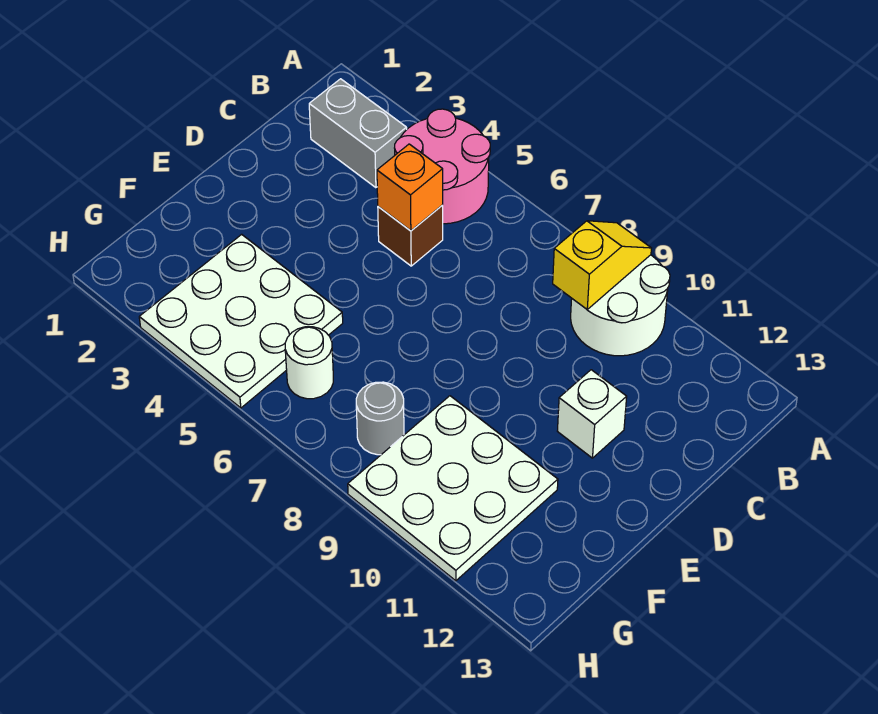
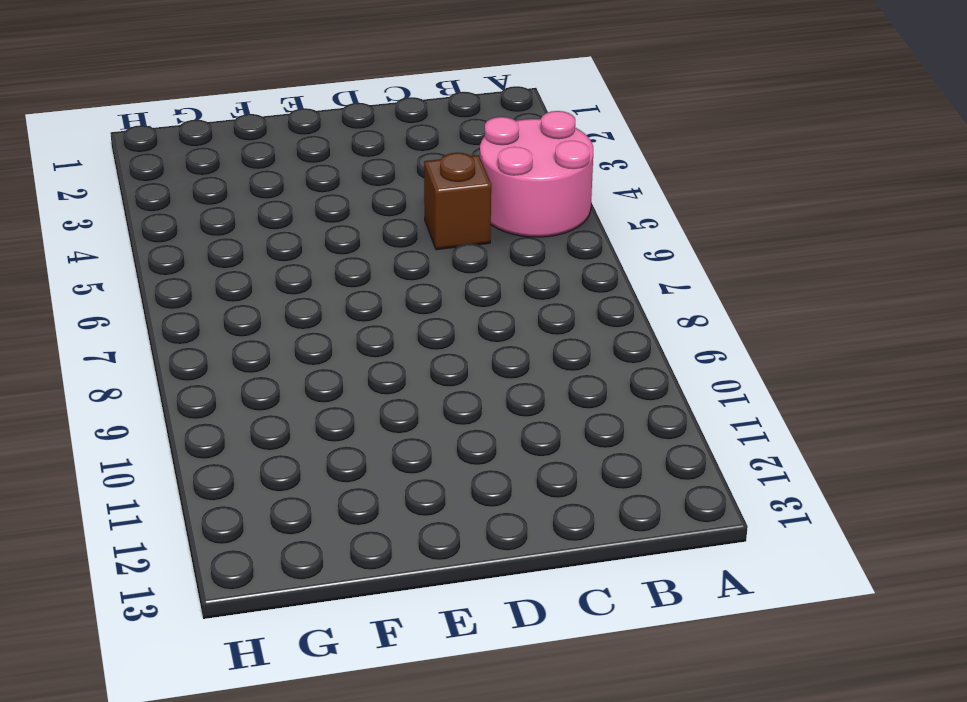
none -> white 2x2 round brick [571,255,670,356]
none -> grey 1x2 brick [309,79,407,188]

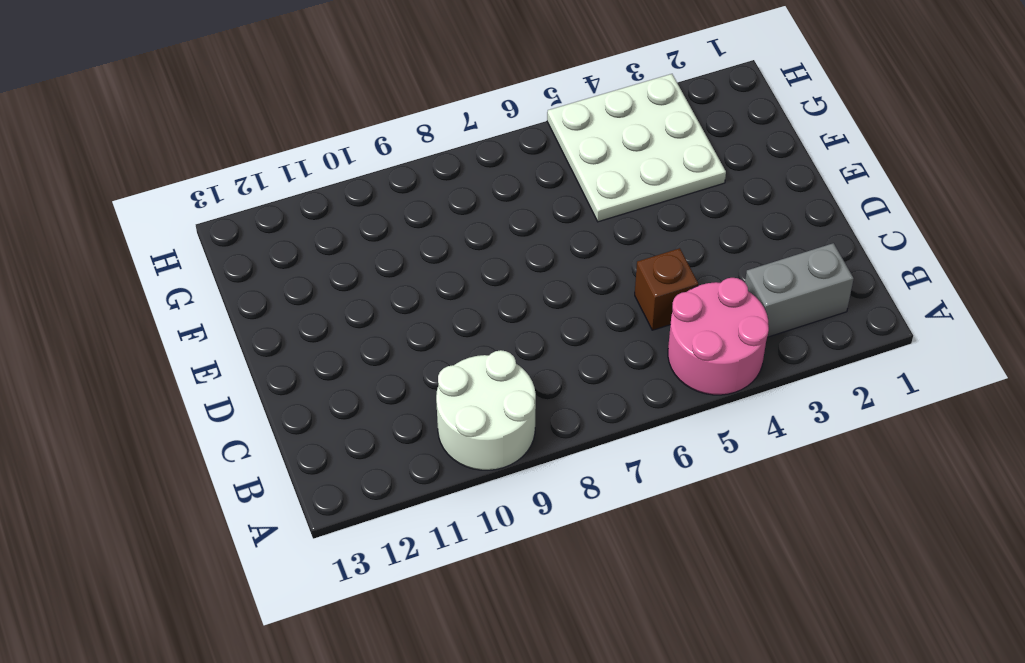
none -> white 1x1 brick [558,370,627,458]
none -> white 3x3 plate [348,396,558,581]

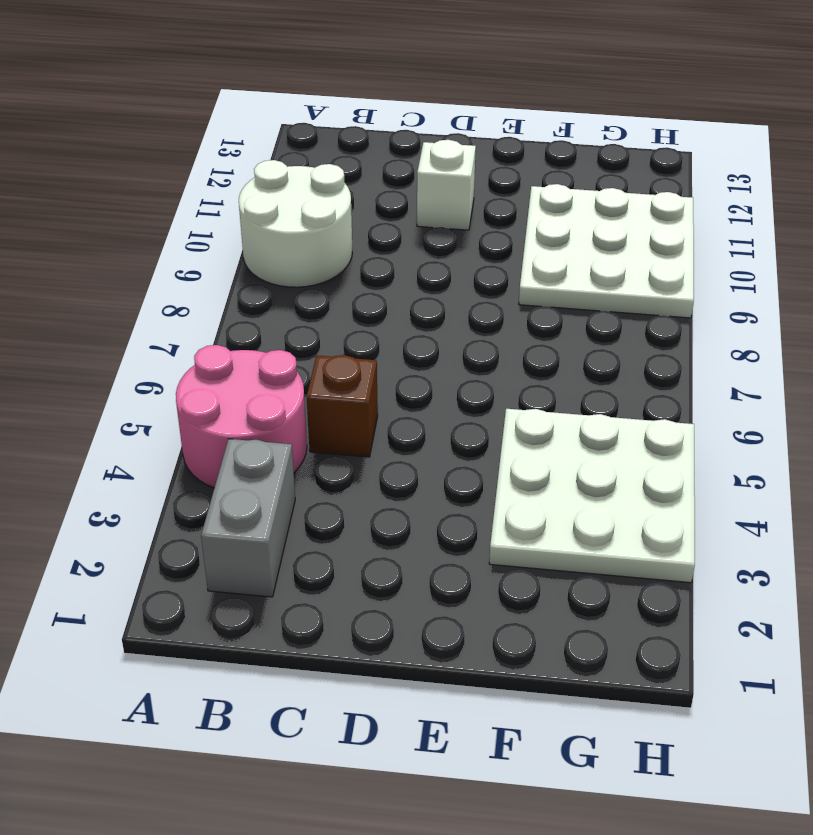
none -> white 1x1 round brick [285,327,333,399]
none -> grey 1x1 round brick [356,382,404,455]

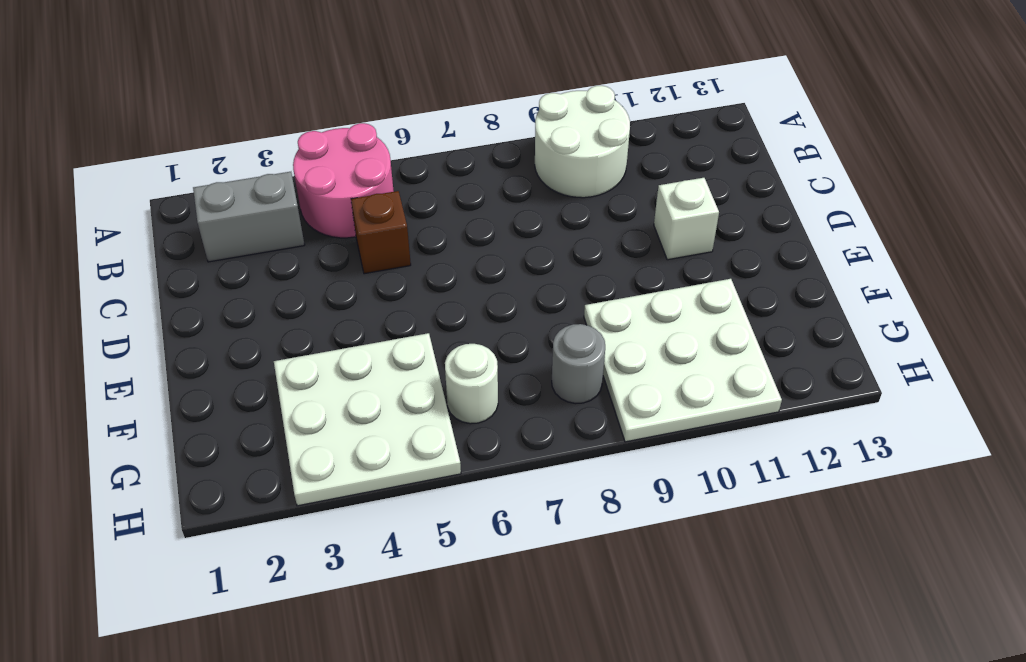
none -> yellow 1x2 slope [553,221,651,309]
none -> orange 1x1 brick [377,144,443,231]

